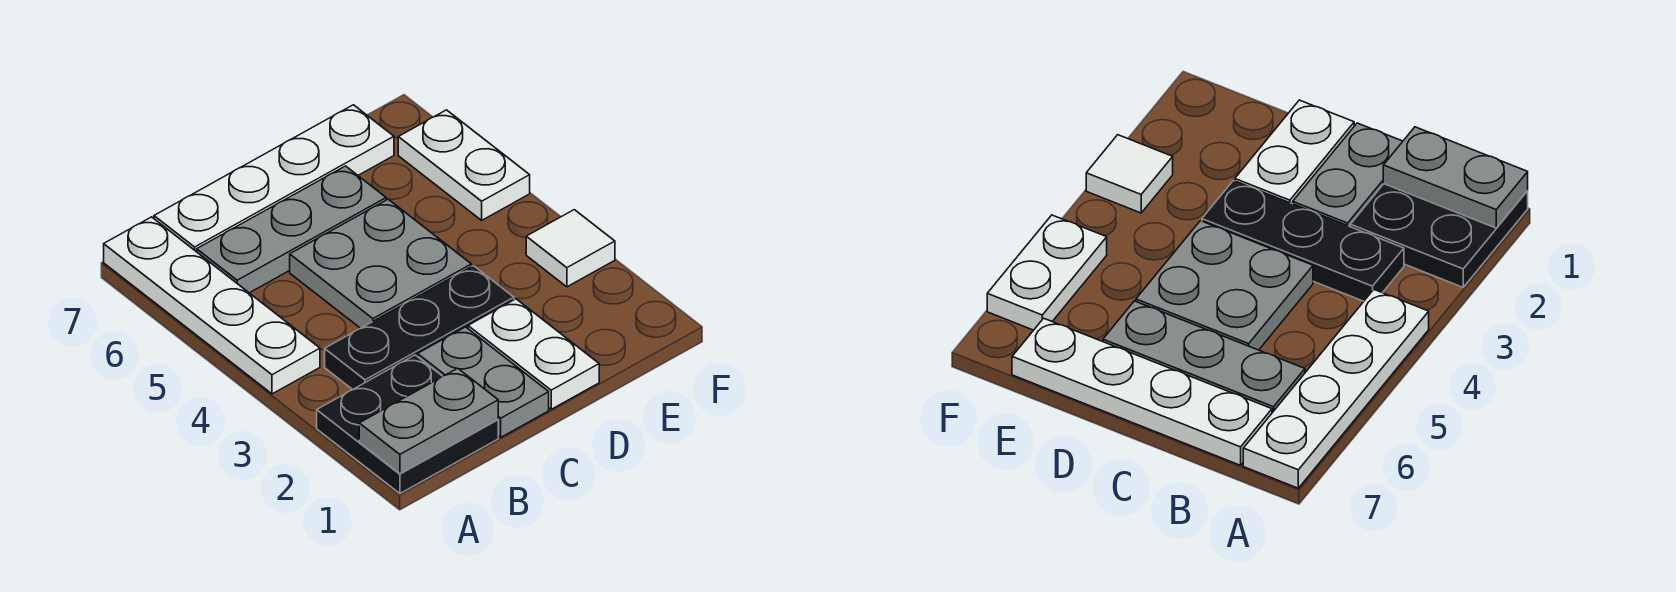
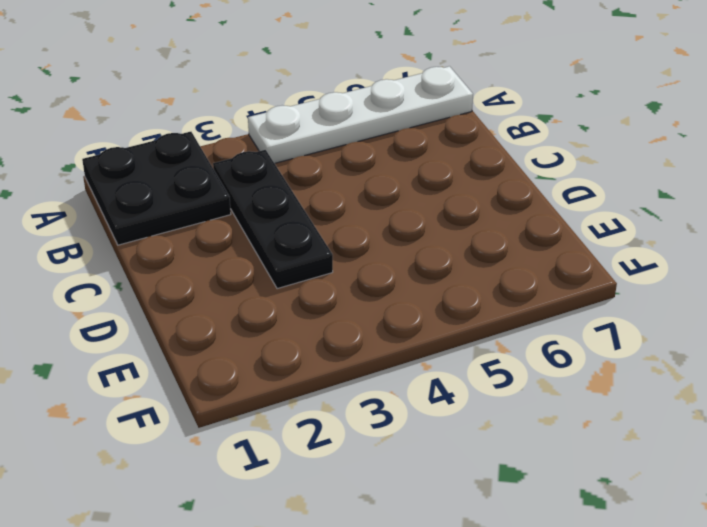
none -> grey 1x3 plate [197,166,386,293]
none -> white 1x4 plate [154,105,394,252]

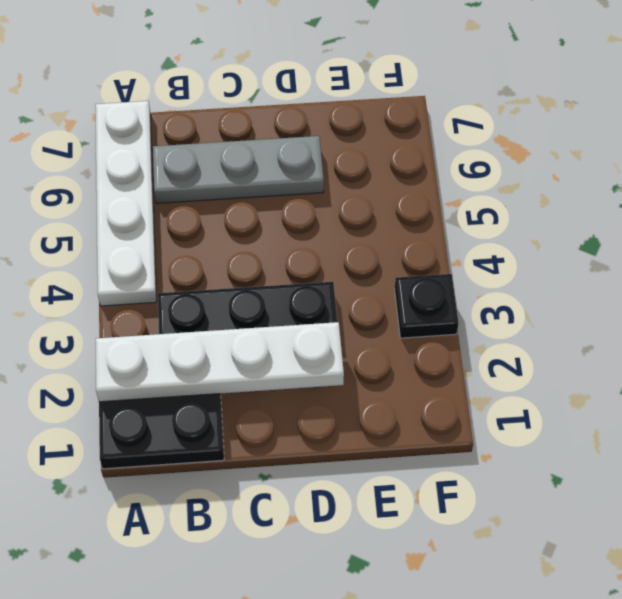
white 1x4 plate [96,322,344,402] -> white 1x4 plate moved to [154,105,394,252]
black 1x1 plate [395,274,459,338] -> white 1x1 tile [526,210,615,287]
none -> grey 1x2 plate [418,327,549,437]
none -> grey 2x2 plate [290,199,471,328]

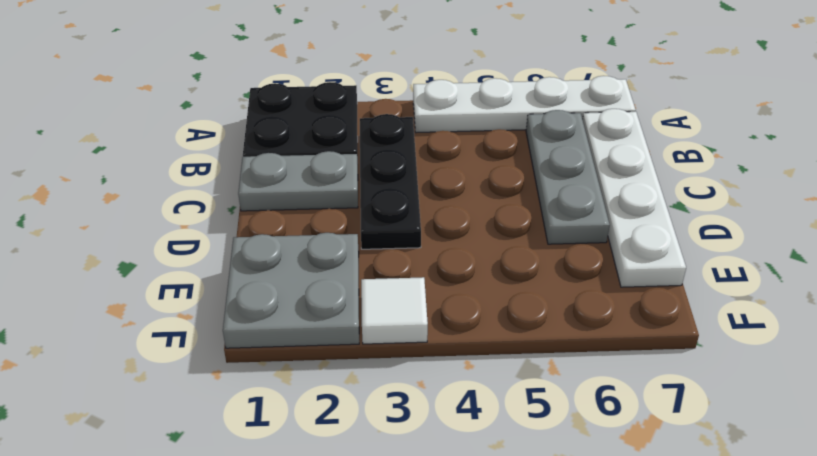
grey 2x2 plate [223,233,359,348] -> grey 2x2 plate moved to [290,199,471,328]
none -> white 1x2 plate [468,299,599,409]
none -> white 1x2 plate [398,110,530,220]

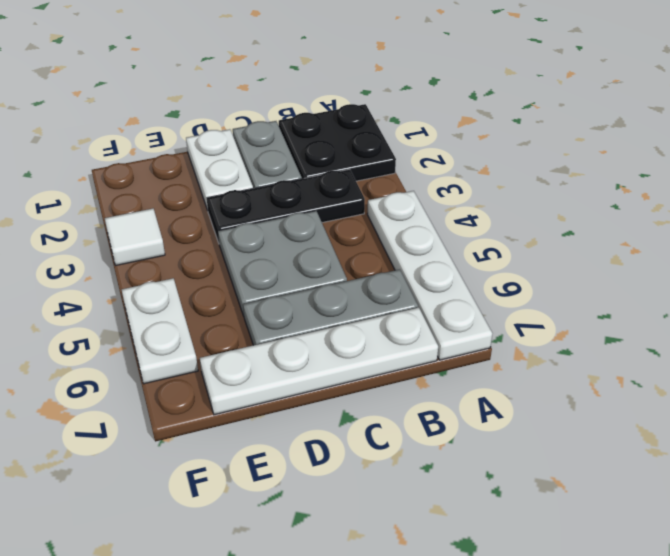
none -> grey 1x2 plate [359,368,498,474]

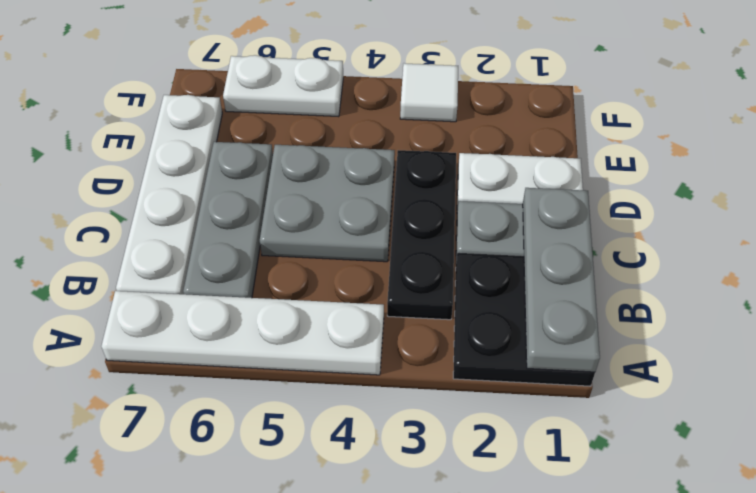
grey 1x3 plate [523,188,600,372] -> grey 1x2 plate [359,368,498,474]

